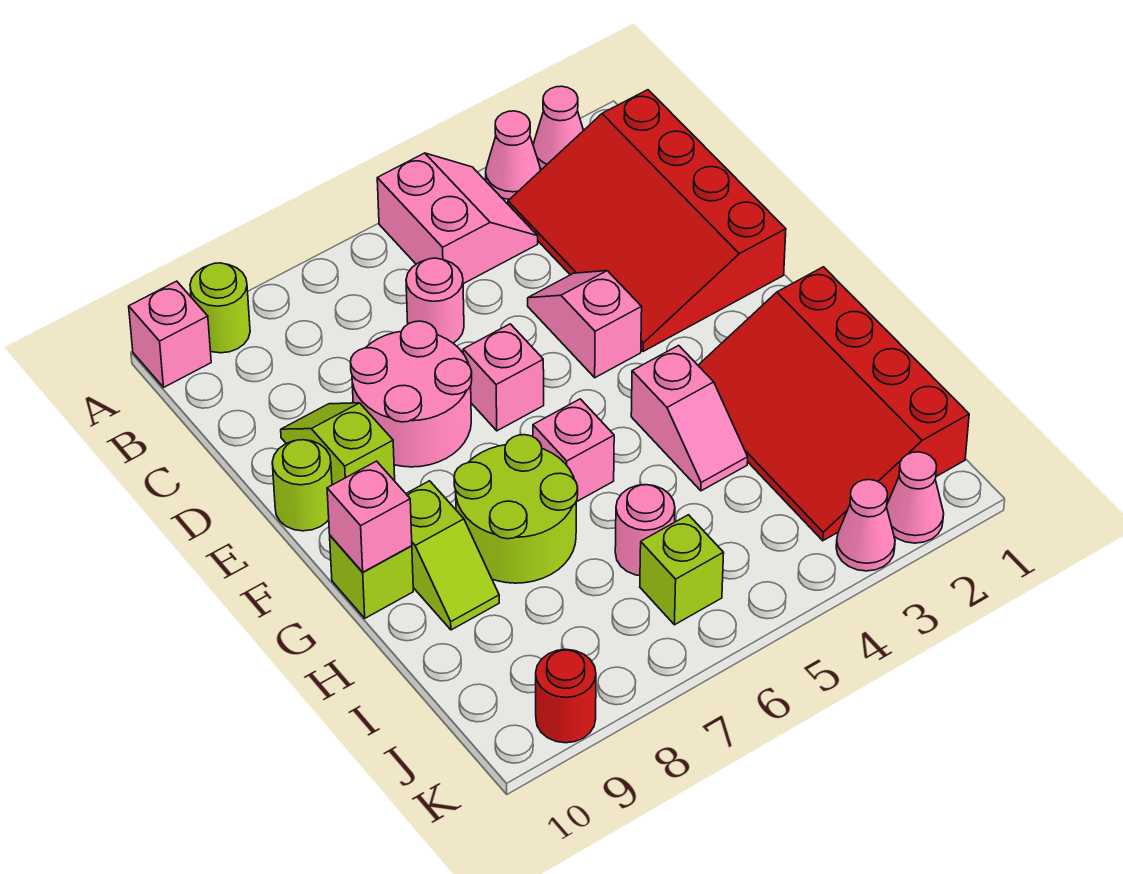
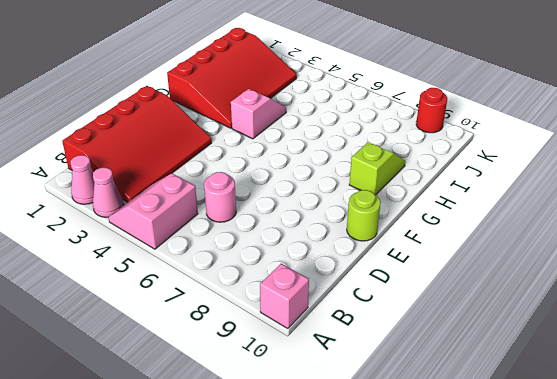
none -> lime 1x1 round brick [190,263,250,353]
none -> pink 1x2 slope [528,271,642,378]
none -> pink 2x2 round brick [351,321,472,467]

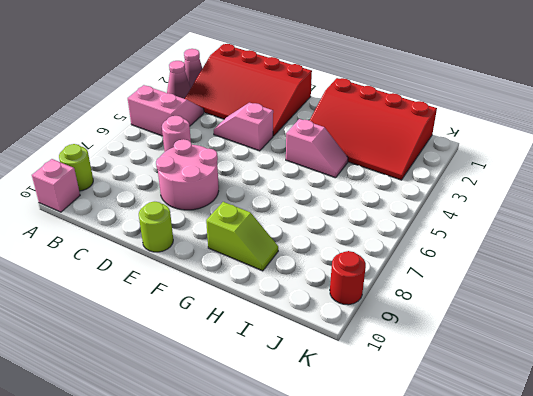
none -> lime 1x2 slope [281,403,395,485]
none -> pink 1x1 brick [463,324,544,431]
none -> pink 1x1 brick [533,399,614,502]

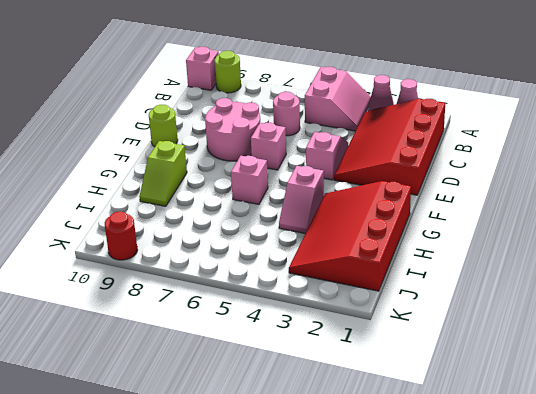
none -> lime 1x2 slope [281,403,395,485]
none -> lime 2x2 round brick [454,435,578,583]
none -> lime 1x1 brick [330,536,413,618]

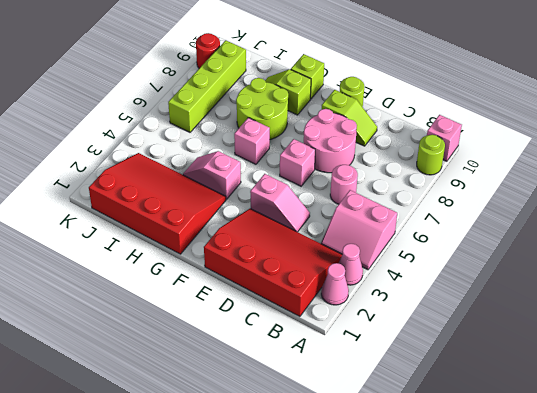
lime 1x4 brick [168,40,246,132] -> lime 1x1 brick [640,515,724,625]
none -> pink 1x1 round brick [615,485,675,576]
none -> pink 1x1 cone [887,452,944,543]
none -> pink 1x1 cone [836,480,895,571]

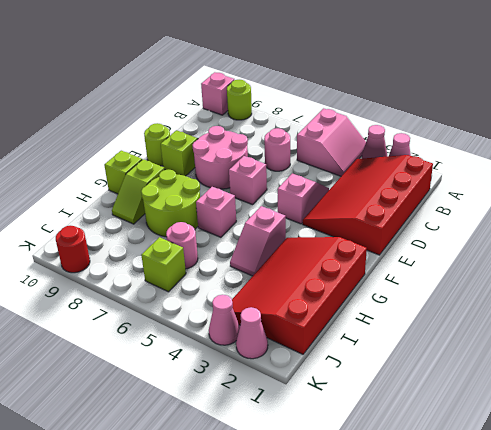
none -> pink 1x1 brick [327,461,412,572]

